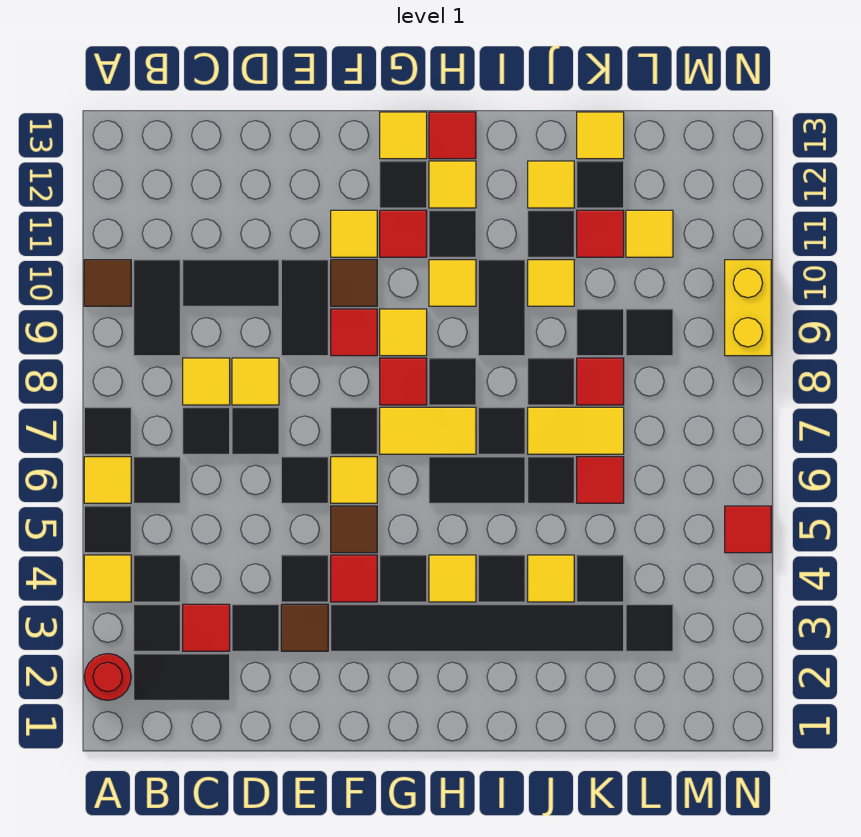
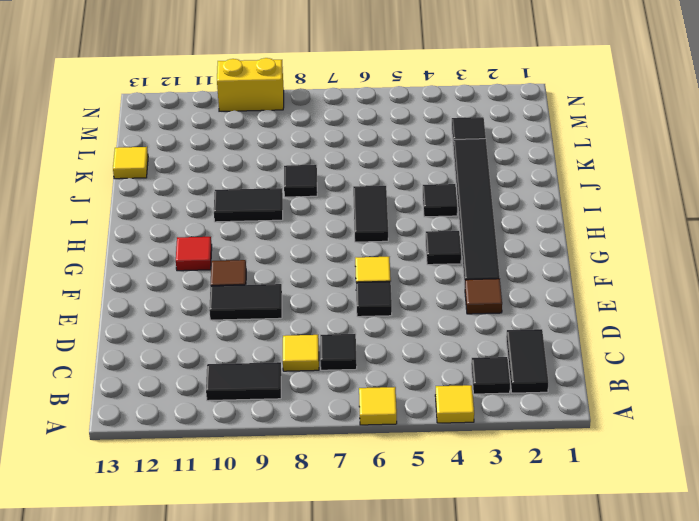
none -> red 1x1 round brick [84,654,131,700]
none -> black 1x1 tile [84,506,131,553]
none -> black 1x1 tile [84,407,131,454]
none -> brown 1x1 tile [84,260,131,306]

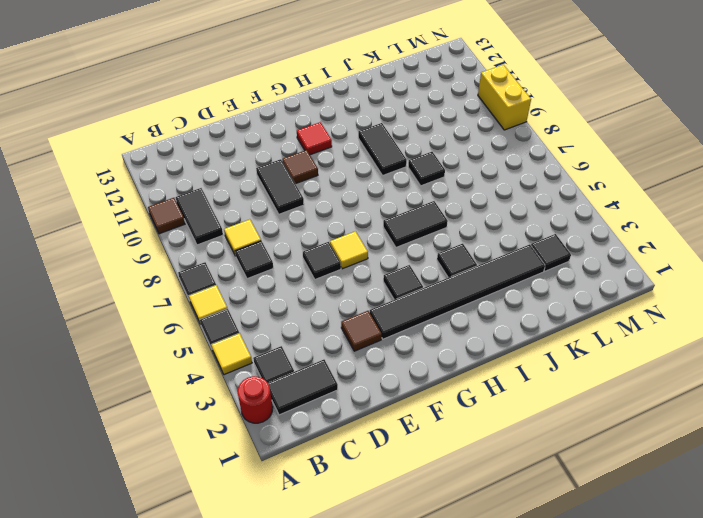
none -> black 1x1 tile [134,555,180,602]
none -> black 1x1 tile [134,457,180,503]
none -> red 1x1 tile [183,604,230,651]
none -> black 1x2 tile [183,260,279,306]

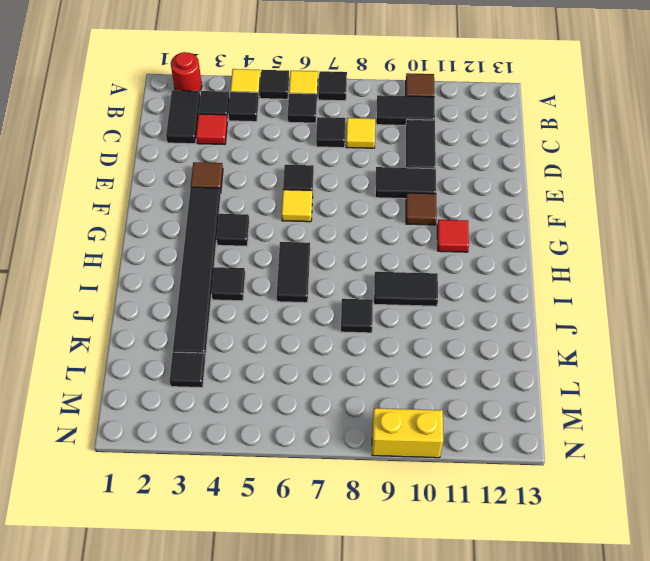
none -> black 1x1 tile [232,604,279,651]
none -> black 1x1 tile [232,407,279,454]
none -> yellow 1x1 tile [232,358,279,405]
none -> black 1x1 tile [281,555,328,602]

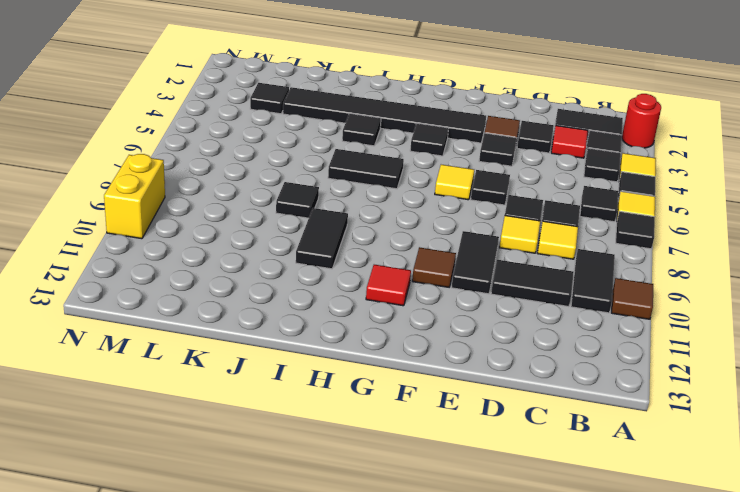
none -> red 1x1 tile [331,555,377,602]
none -> brown 1x1 tile [331,506,377,553]
none -> black 1x1 tile [331,407,377,454]
none -> red 1x1 tile [331,309,377,356]

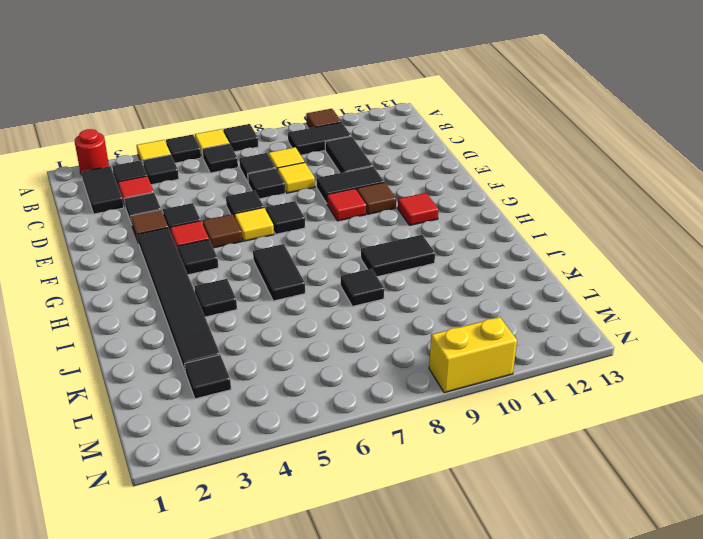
none -> yellow 1x1 tile [331,210,377,257]
none -> yellow 1x2 tile [380,407,476,454]
none -> red 1x1 tile [380,358,427,405]
none -> yellow 1x1 tile [380,309,427,356]

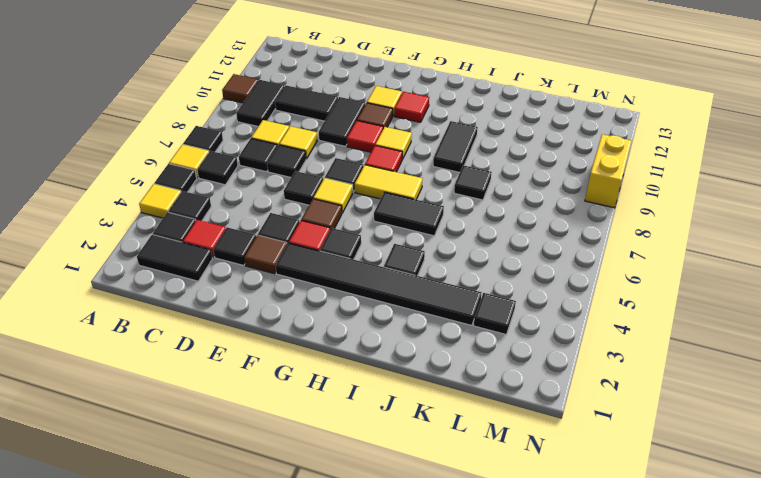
none -> red 1x1 round brick [84,654,131,700]
none -> black 1x1 tile [380,161,427,208]
none -> yellow 1x1 tile [380,112,427,159]
none -> yellow 1x1 tile [429,555,476,602]

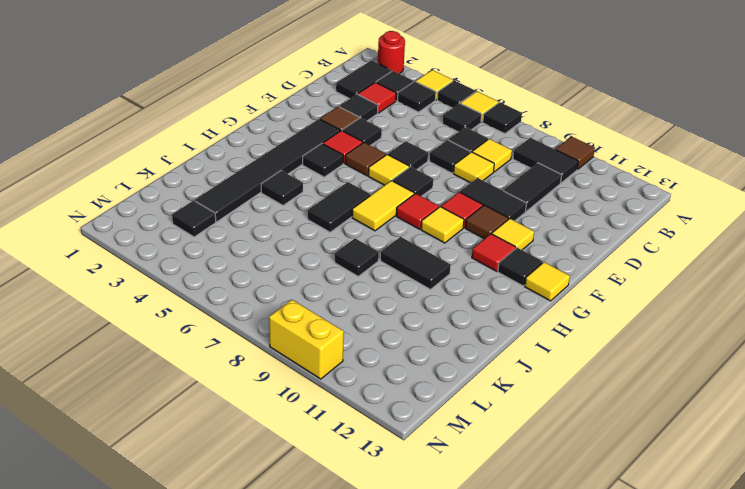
none -> yellow 1x1 tile [429,555,476,602]
none -> black 1x1 tile [429,358,476,405]
none -> yellow 1x1 tile [429,260,476,306]
none -> black 1x1 tile [429,210,476,257]

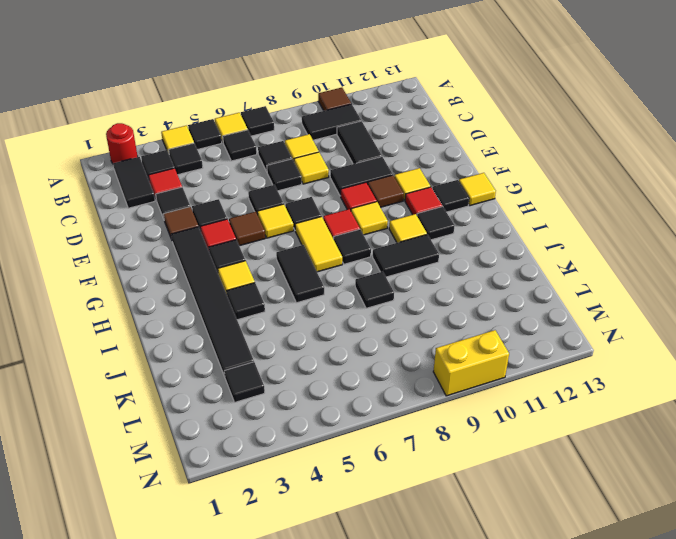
none -> yellow 1x1 tile [429,161,476,208]
none -> red 1x1 tile [429,112,476,159]
none -> black 1x1 tile [478,407,525,454]
none -> yellow 1x1 tile [528,555,574,602]

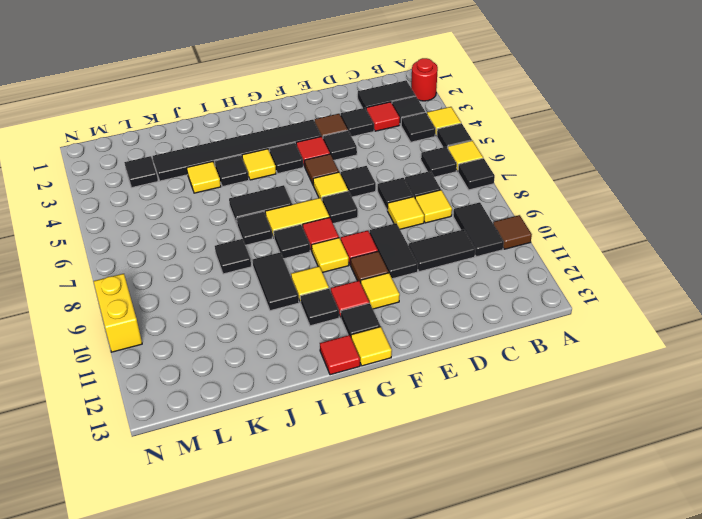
none -> yellow 1x1 tile [429,161,476,208]
none -> black 1x1 tile [528,457,574,503]
none -> yellow 1x2 tile [528,407,624,454]
none -> yellow 1x1 tile [528,260,574,306]

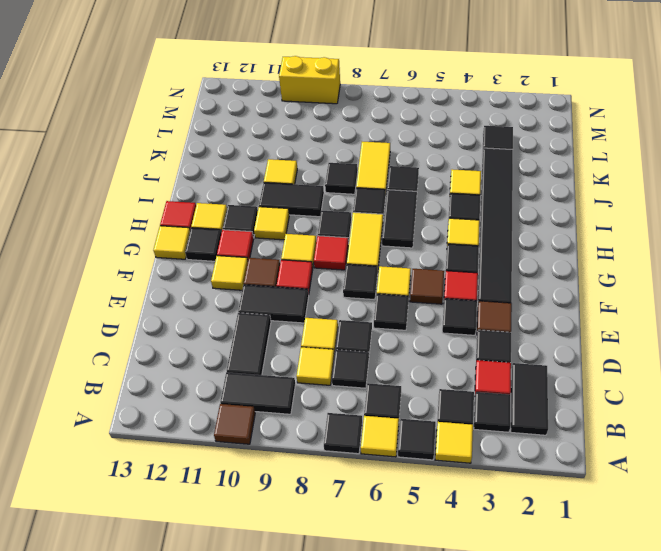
none -> red 1x1 round brick [84,654,131,700]
none -> black 1x1 tile [528,210,574,257]
none -> yellow 1x1 tile [528,161,574,208]
none -> black 1x1 tile [577,555,624,602]

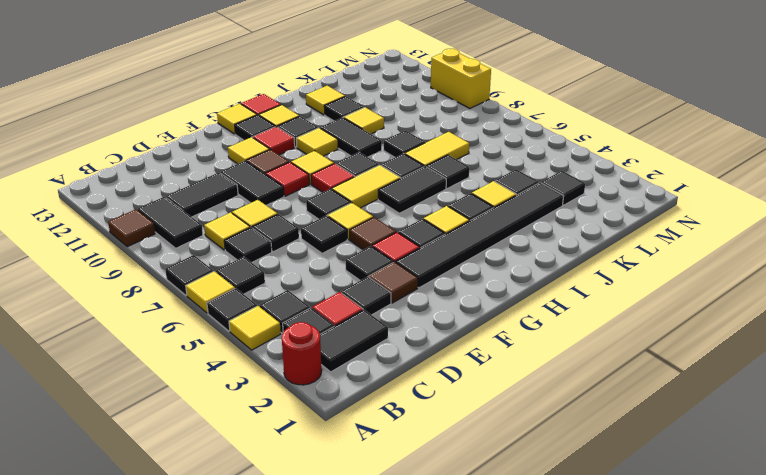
none -> red 1x1 tile [577,457,624,503]
none -> red 1x1 tile [577,358,624,405]
none -> black 1x1 tile [577,309,624,356]
none -> red 1x1 tile [577,210,624,257]

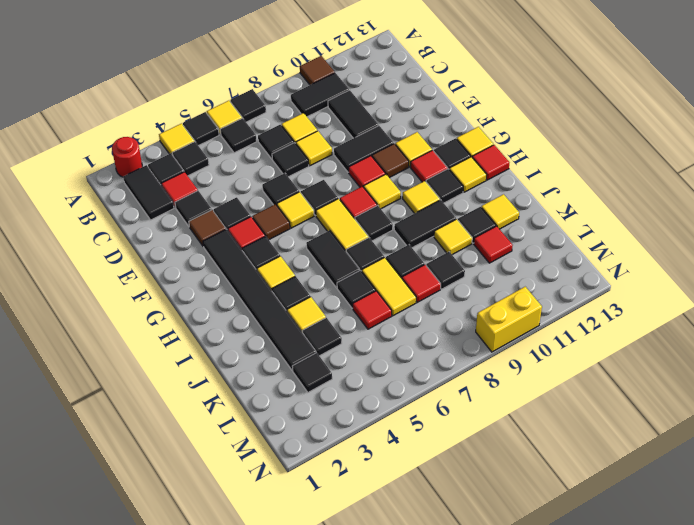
none -> black 1x1 tile [577,161,624,208]
none -> yellow 1x1 tile [577,112,624,159]
none -> black 1x1 tile [626,309,673,356]
none -> yellow 1x1 tile [626,210,673,257]

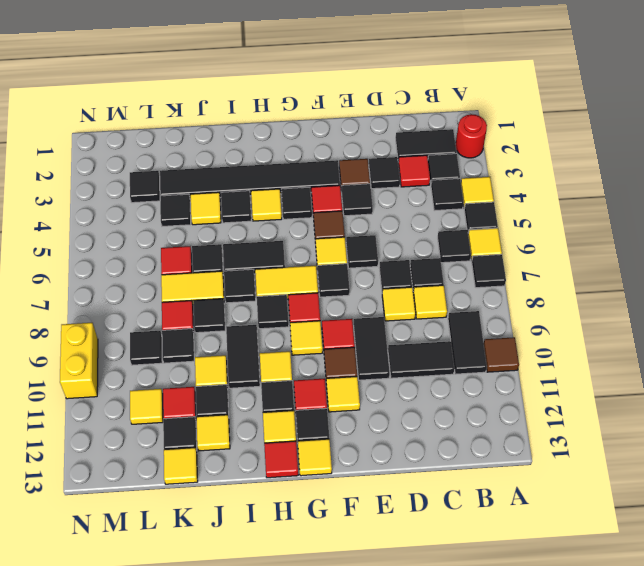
none -> red 1x1 tile [725,506,771,553]

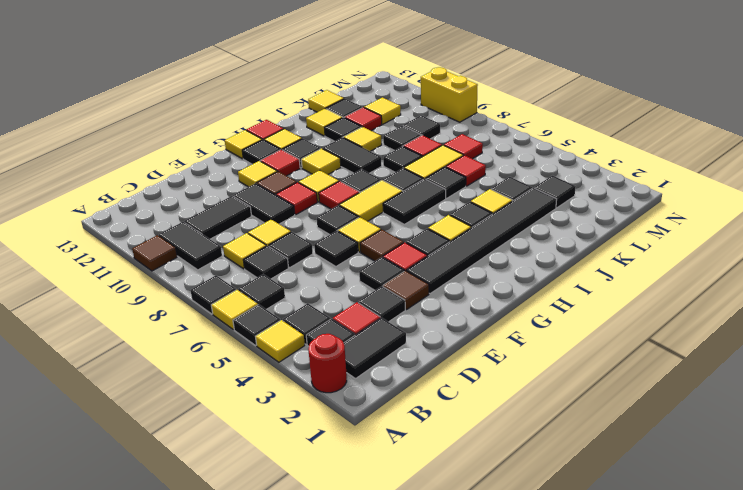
red 1x1 tile [444,134,483,159] -> red 1x1 tile moved to [725,506,771,553]

